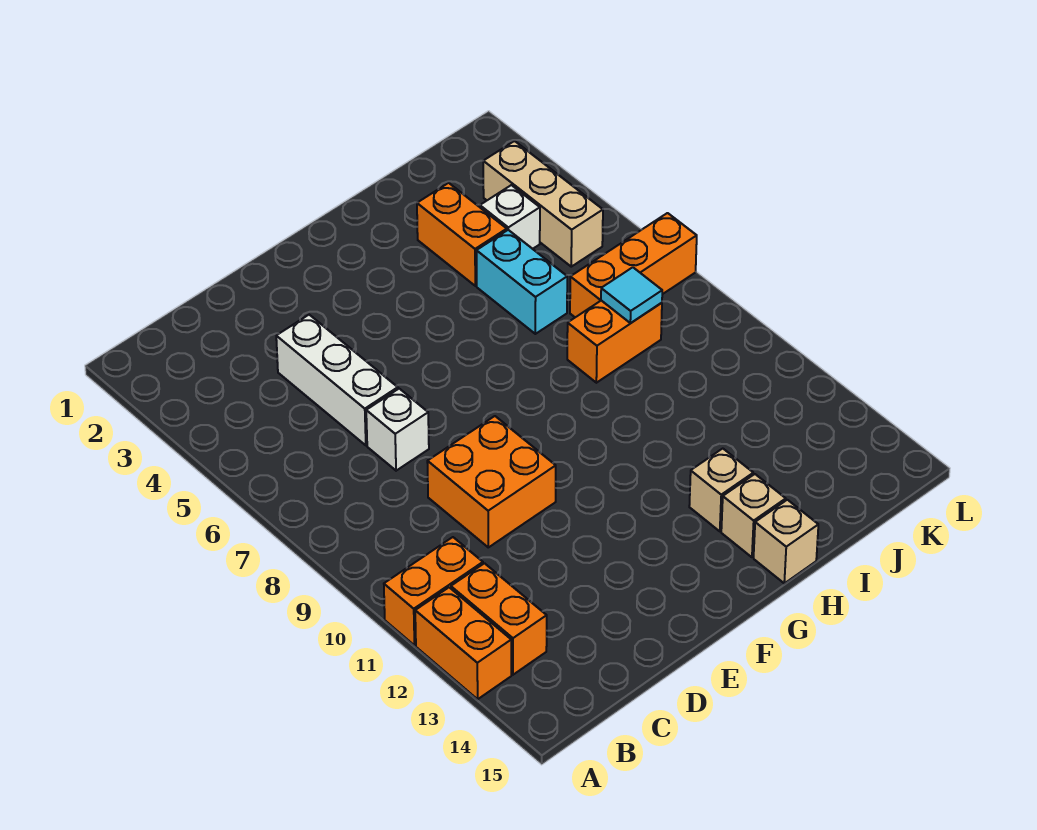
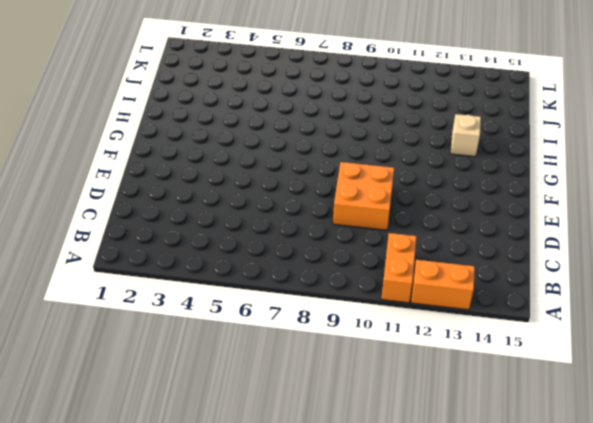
none -> orange 1x2 brick [451,563,547,675]
none -> white 1x3 brick [276,315,398,445]
none -> white 1x1 brick [366,389,429,471]

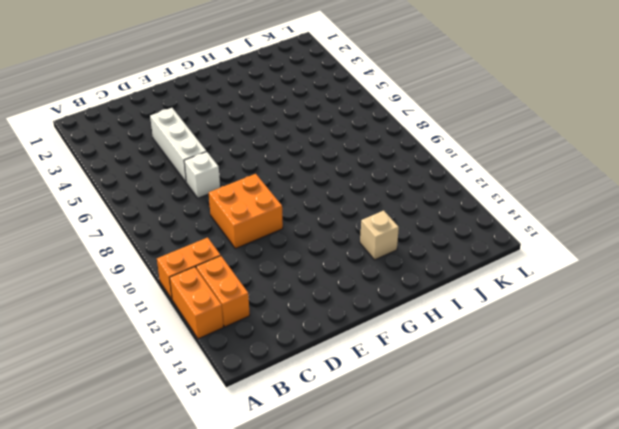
none -> tan 1x1 brick [721,474,786,557]
none -> tan 1x1 brick [754,500,818,583]
none -> orange 1x2 brick [417,183,507,286]

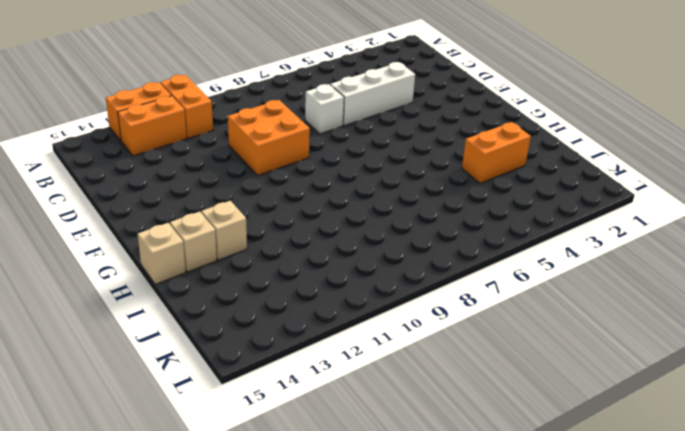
none -> cyan 1x2 brick [476,230,567,334]
none -> orange 1x2 brick [567,301,662,383]
none -> white 1x1 brick [480,185,540,249]

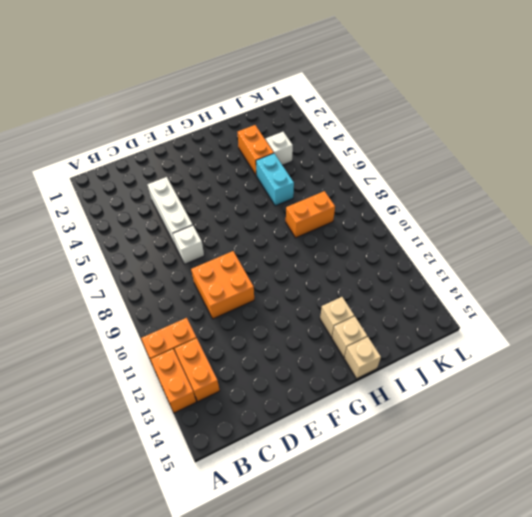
none -> orange 1x3 brick [570,213,697,317]
none -> tan 1x3 brick [483,141,603,267]
none -> cyan 1x1 tile [601,267,662,323]

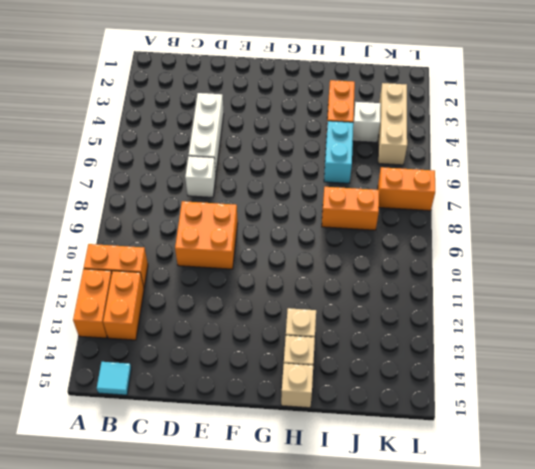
cyan 1x1 tile [97,362,131,395] -> cyan 1x1 tile moved to [601,267,662,323]
orange 1x2 brick [378,167,435,211] -> orange 1x3 brick [570,213,697,317]

